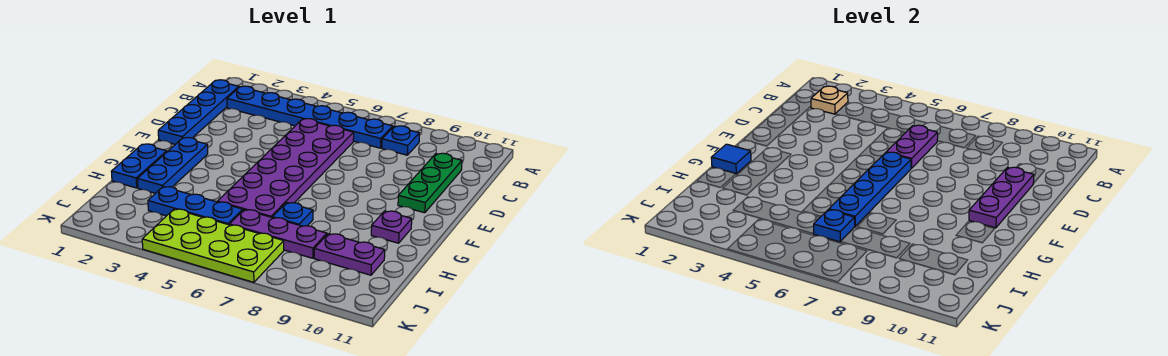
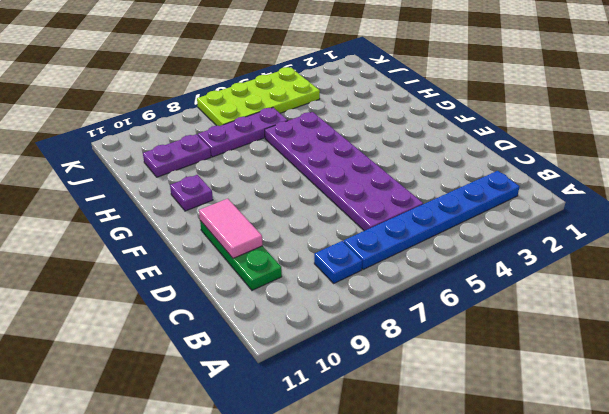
pink 1x2 tile [199,199,263,258] -> purple 1x3 plate [969,167,1034,228]
none -> blue 1x4 plate [158,80,239,144]
none -> blue 1x3 plate [137,137,208,193]
none -> blue 1x2 plate [111,144,167,188]

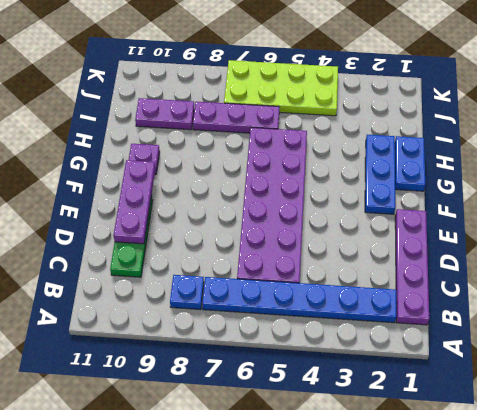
purple 1x4 plate [395,209,429,325] -> blue 1x4 plate [158,80,239,144]
none -> blue 1x1 plate [273,203,313,226]
none -> blue 1x3 plate [148,187,243,225]
none -> tan 1x1 plate [811,86,848,114]

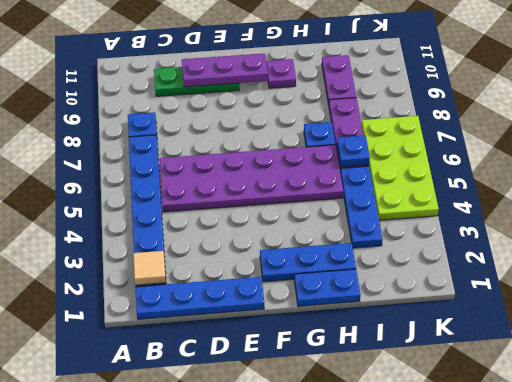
tan 1x1 tile [133,251,166,285] -> tan 1x1 plate [811,86,848,114]
none -> purple 1x2 plate [886,125,938,168]
none -> blue 1x4 plate [829,152,911,226]
none -> blue 1x1 tile [711,144,751,174]

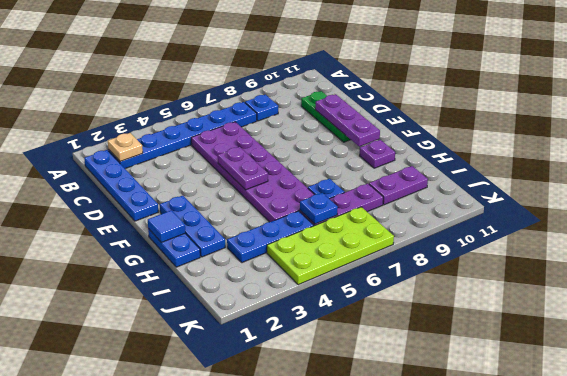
purple 1x2 plate [218,147,268,190] -> purple 1x2 plate moved to [886,125,938,168]
none -> blue 1x4 plate [829,152,911,226]

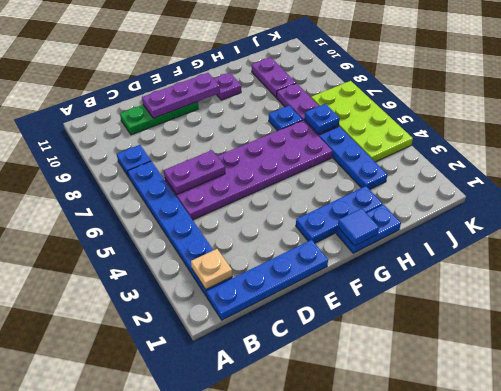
none -> blue 1x4 plate [829,152,911,226]

